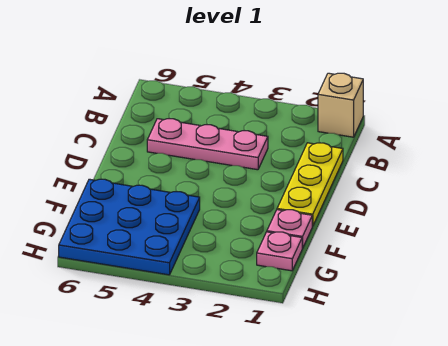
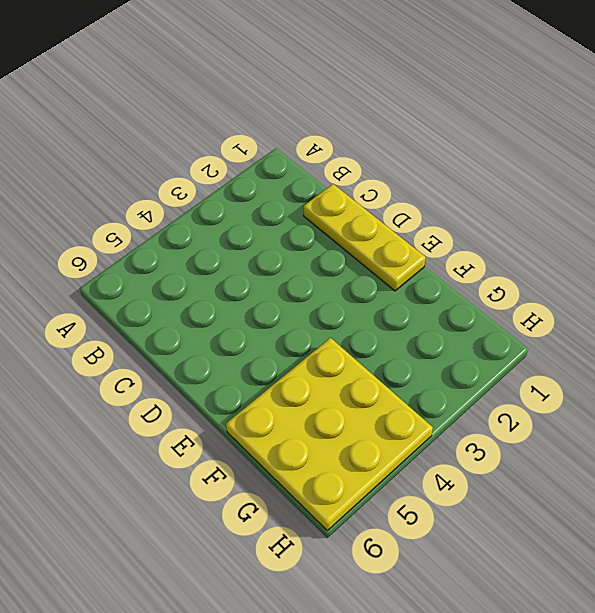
yellow 3x3 plate [226,338,433,531] -> blue 3x3 plate [59,179,200,275]
none -> tan 1x1 brick [318,73,363,137]
none -> pink 1x3 plate [147,119,268,170]

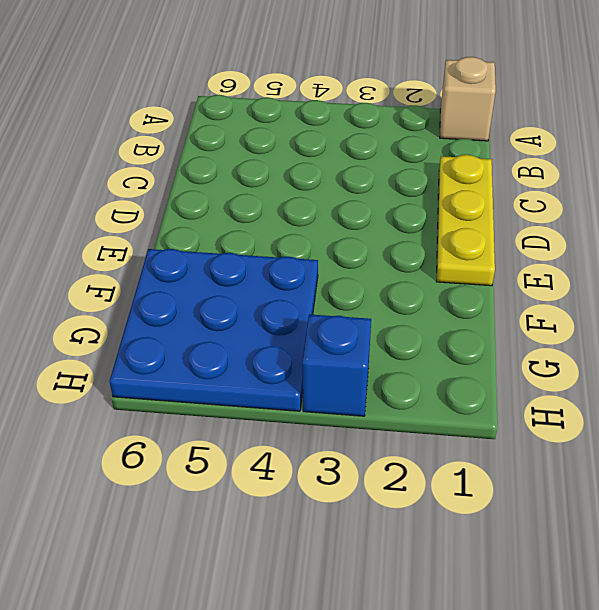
blue 1x1 brick [302,314,371,416] -> none
none -> pink 1x3 plate [147,119,268,170]
none -> pink 1x1 plate [267,210,312,248]

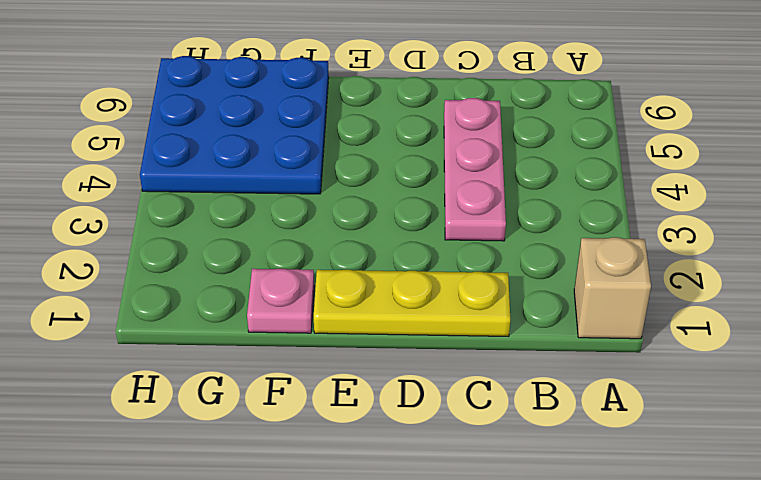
none -> pink 1x1 plate [257,232,302,271]

